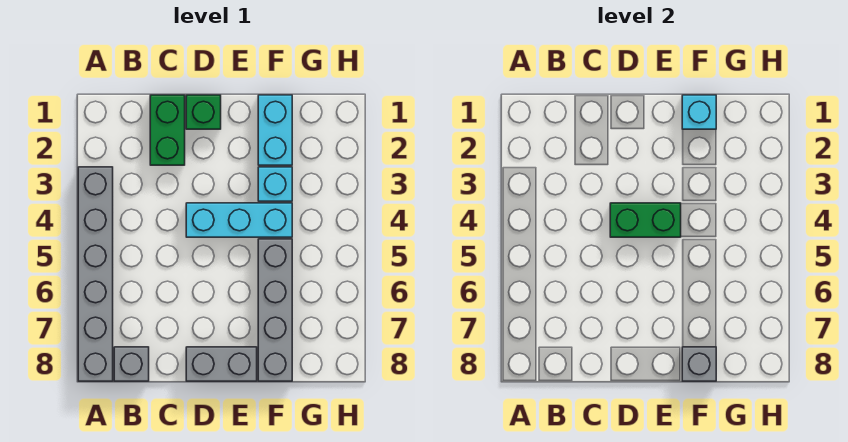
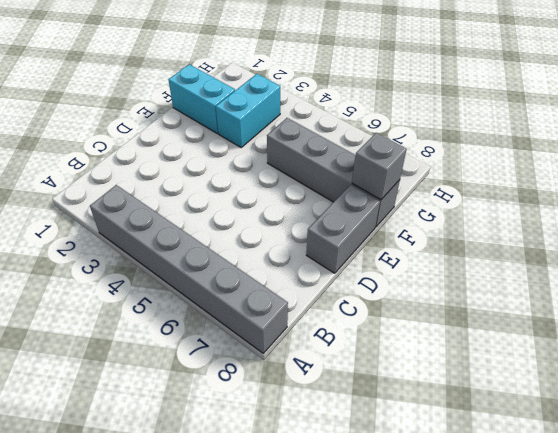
cyan 1x2 brick [216,74,280,147] -> cyan 1x1 brick [258,167,292,201]
none -> grey 1x1 brick [114,347,149,381]
none -> green 1x2 brick [150,95,185,165]
none -> green 1x1 brick [186,95,221,129]

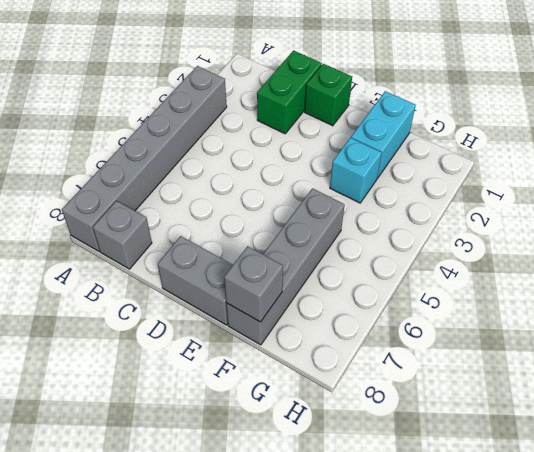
none -> cyan 1x3 brick [186,203,292,237]
none -> green 1x2 brick [610,203,681,237]
none -> cyan 1x1 brick [682,95,716,129]

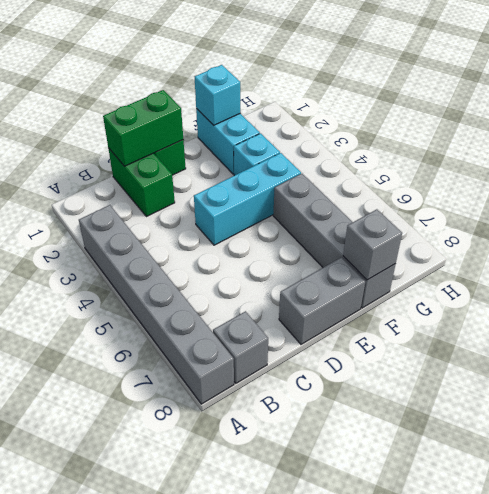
green 1x2 brick [103,90,183,166] -> green 1x2 brick moved to [610,203,681,237]

